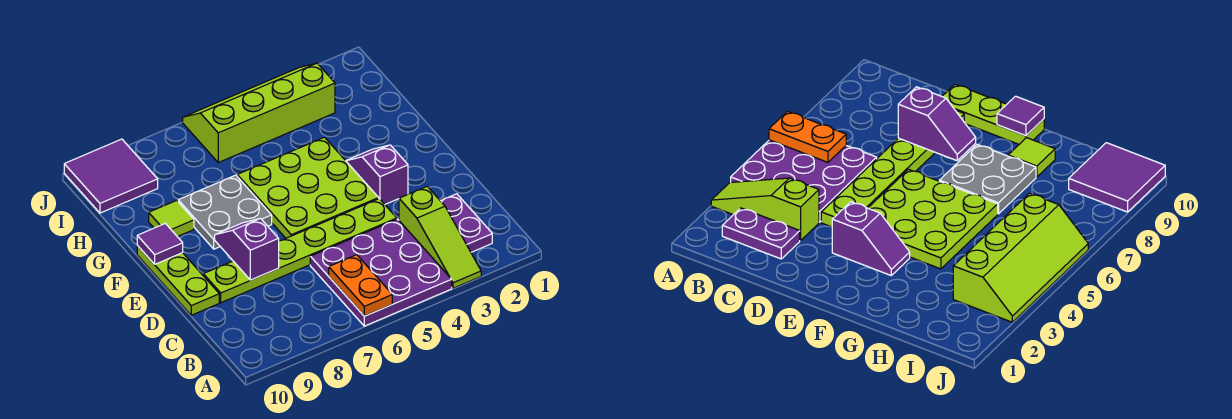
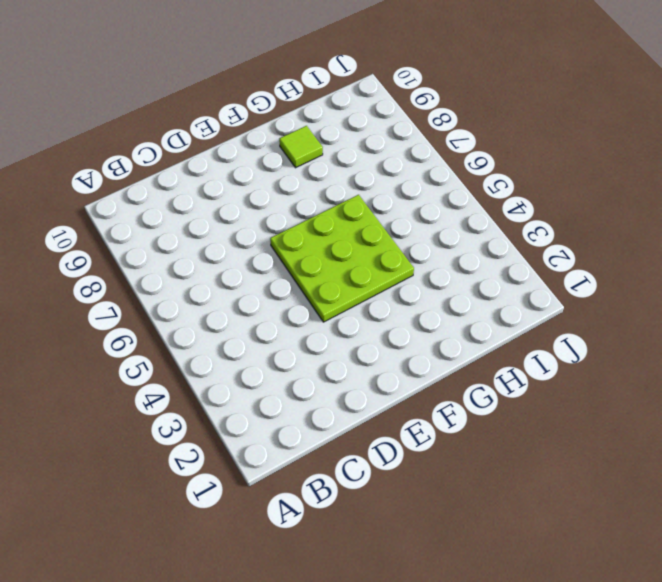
none -> lime 1x3 slope [399,187,481,288]
none -> purple 3x3 plate [310,219,452,326]
none -> purple 1x2 plate [441,194,492,252]

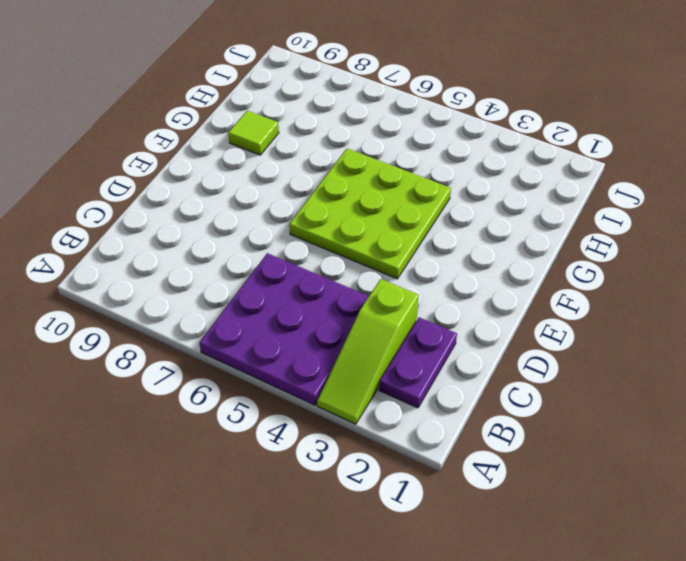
none -> lime 1x6 plate [203,199,397,303]
none -> lime 1x3 plate [137,246,219,315]
none -> purple 1x2 slope [346,145,408,204]

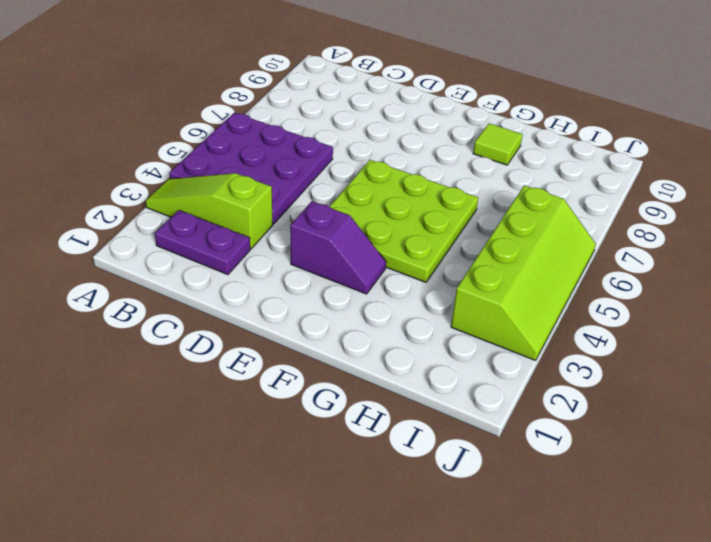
none -> lime 1x6 plate [203,199,397,303]
none -> lime 1x3 plate [137,246,219,315]
none -> grey 2x2 plate [178,175,272,249]

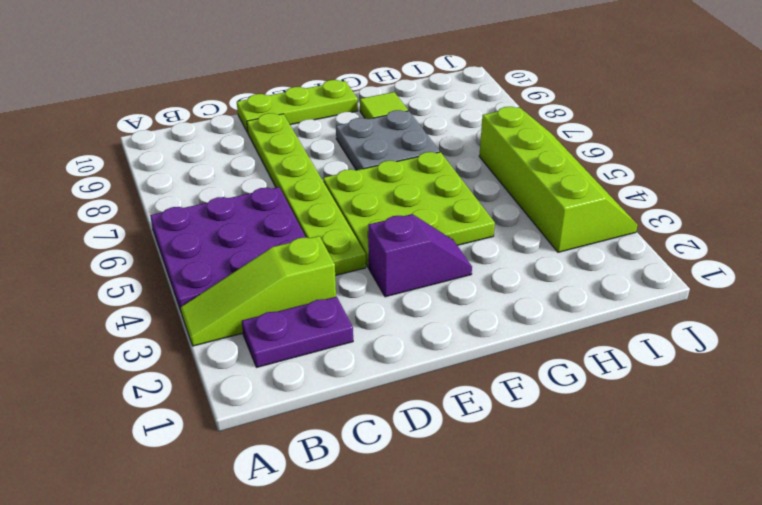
none -> purple 2x2 tile [64,139,158,213]
none -> orange 1x2 plate [329,255,392,316]
none -> purple 1x2 slope [215,219,279,280]

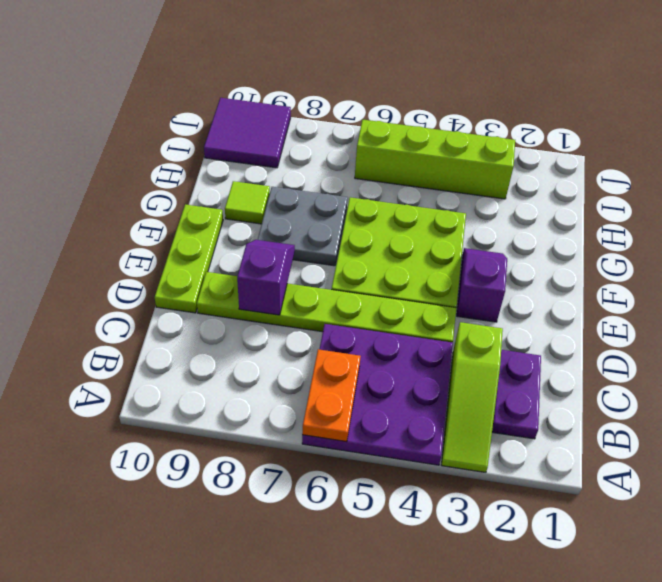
none -> purple 1x1 tile [137,223,183,264]

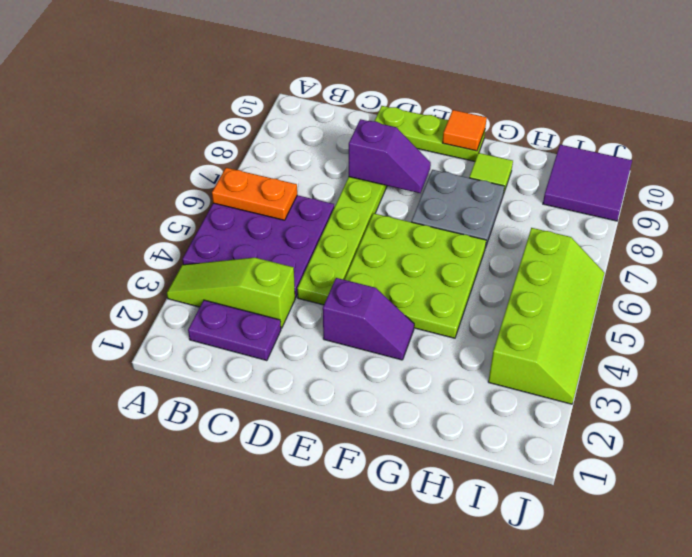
orange 1x1 tile [443,110,487,151] -> purple 1x1 tile [137,223,183,264]

